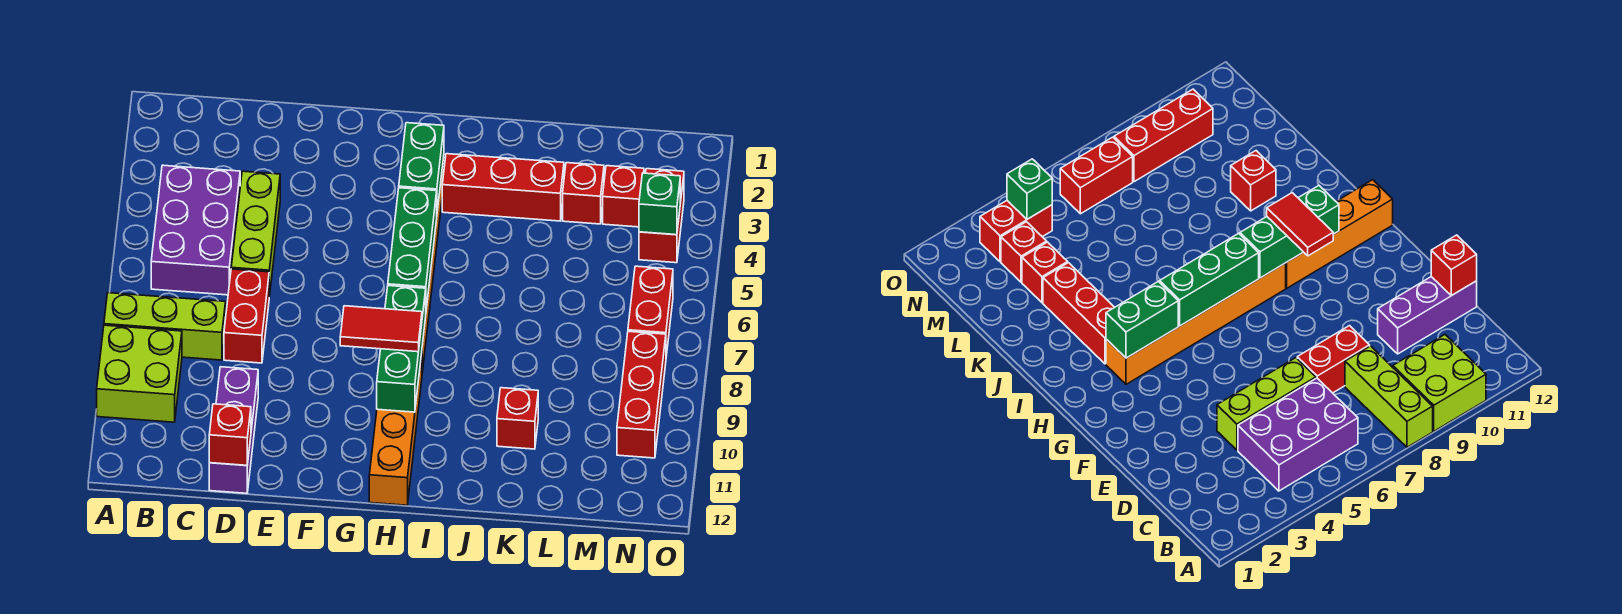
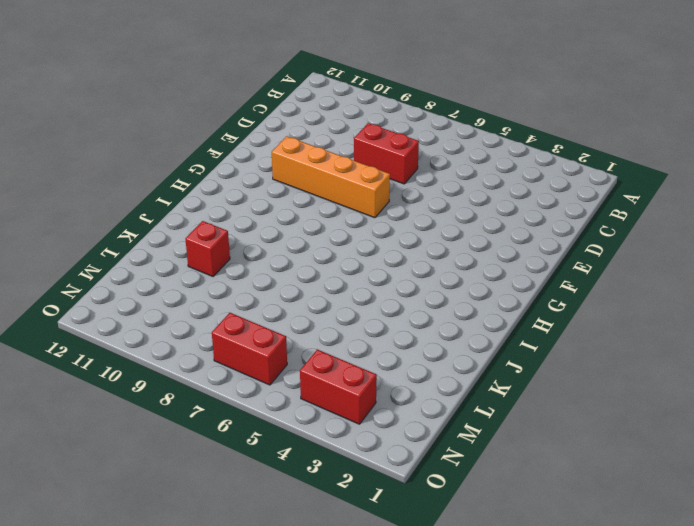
orange 1x4 brick [272,136,390,218] -> orange 1x4 brick moved to [369,353,422,505]
none -> lime 1x3 brick [104,293,226,360]
none -> lime 2x2 brick [97,325,182,422]
none -> purple 2x3 brick [151,165,240,295]

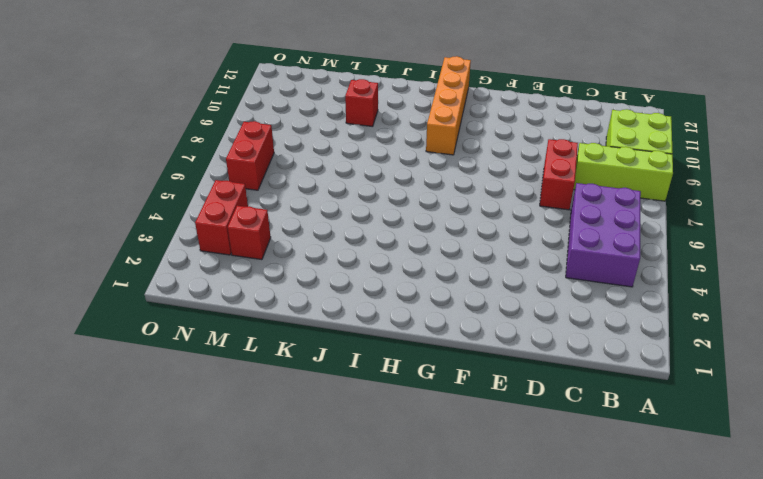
none -> lime 1x3 brick [231,171,280,297]
none -> purple 1x3 brick [209,367,258,493]
none -> orange 1x6 brick [1106,263,1286,384]

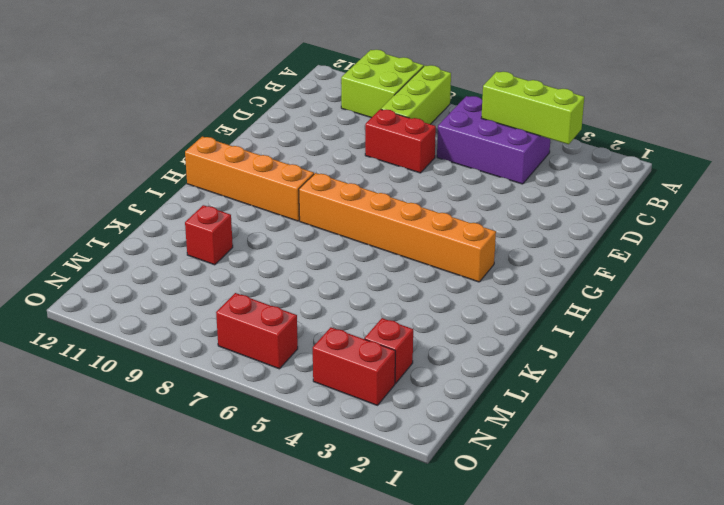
lime 1x3 brick [482,72,584,144] -> lime 1x3 brick moved to [231,171,280,297]
none -> purple 1x3 brick [209,367,258,493]
none -> red 1x3 brick [442,154,564,221]
none -> red 1x1 brick [563,163,604,224]

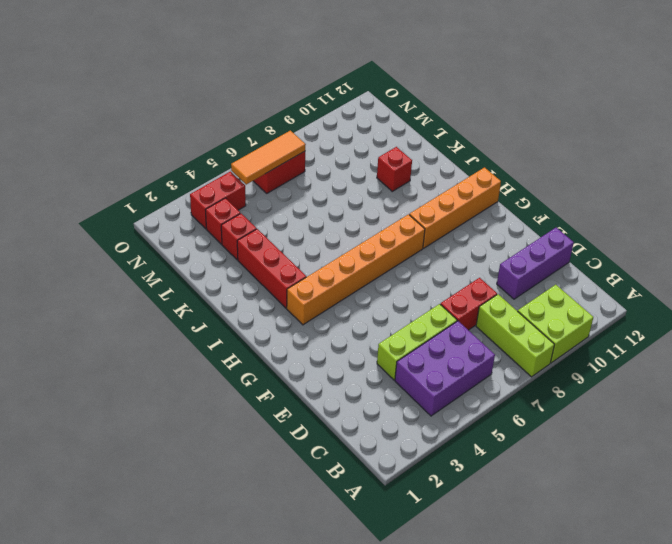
orange 1x3 tile [231,131,306,184] -> none
none -> red 1x3 brick [617,331,666,458]
none -> red 1x1 brick [209,404,251,465]
none -> green 1x2 brick [399,123,444,211]

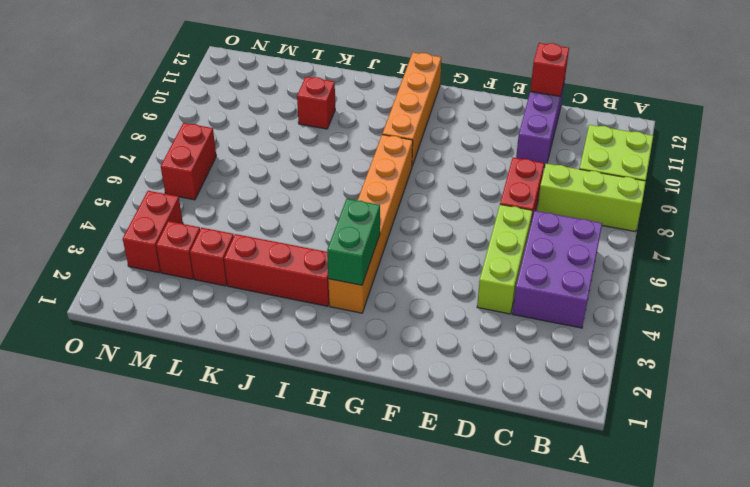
none -> red 1x3 brick [617,331,666,458]
none -> green 1x3 brick [388,188,437,309]
none -> green 1x3 brick [377,286,426,412]

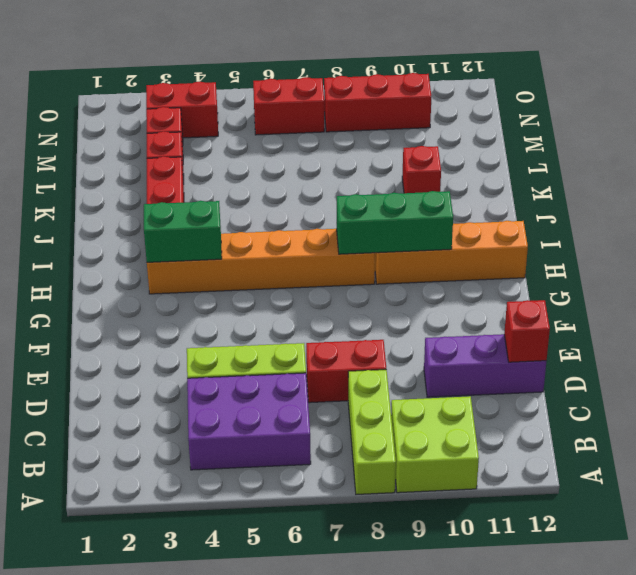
none -> green 1x3 brick [388,188,437,309]
none -> green 1x1 brick [639,173,680,235]
none -> red 1x2 tile [340,306,422,352]

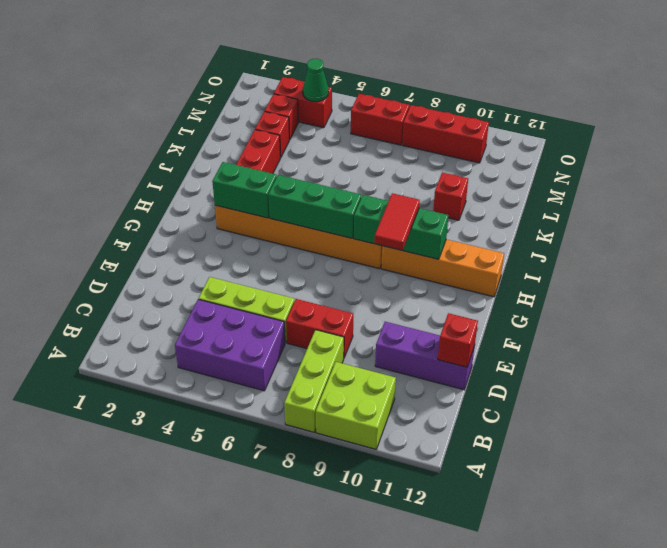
green 1x1 cone [303,59,329,102] -> green 1x1 brick [639,173,680,235]

